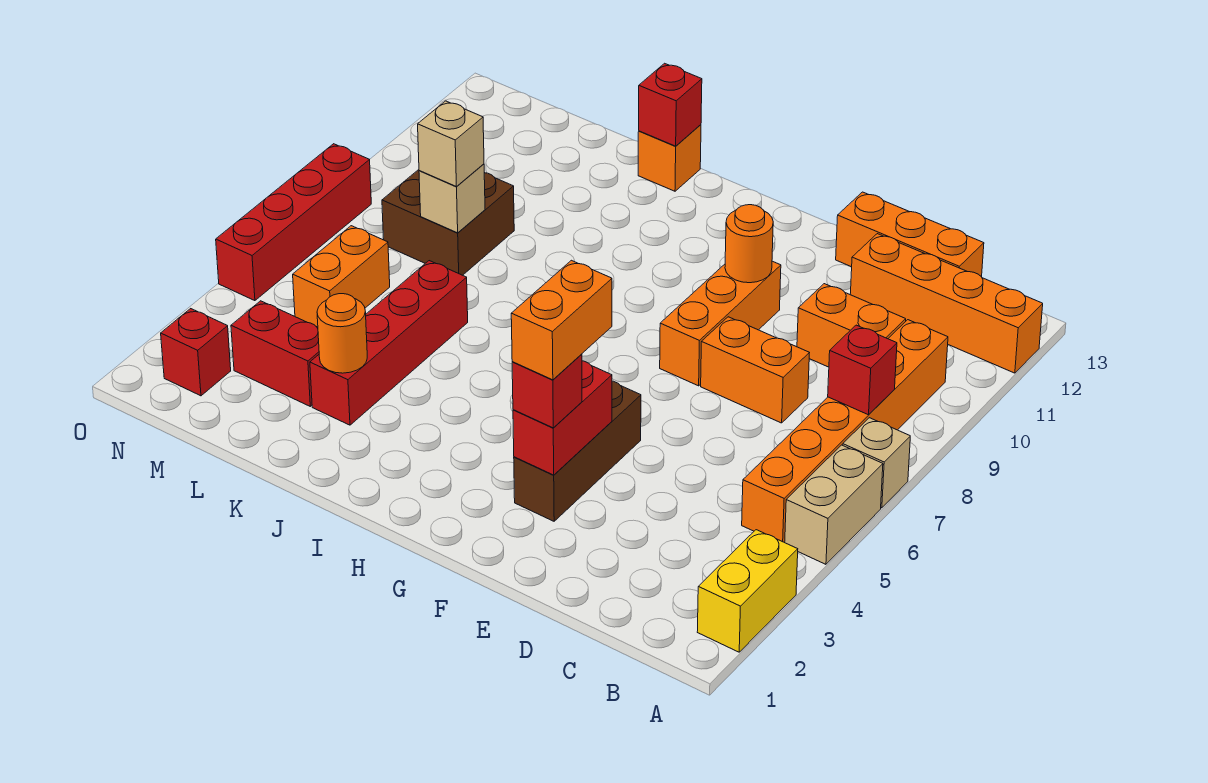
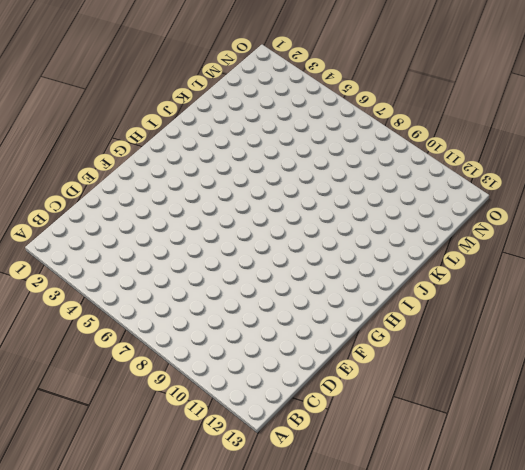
none -> yellow 1x2 brick [697,530,798,652]
none -> tan 1x2 brick [785,445,883,564]
none -> tan 1x1 brick [843,418,910,508]

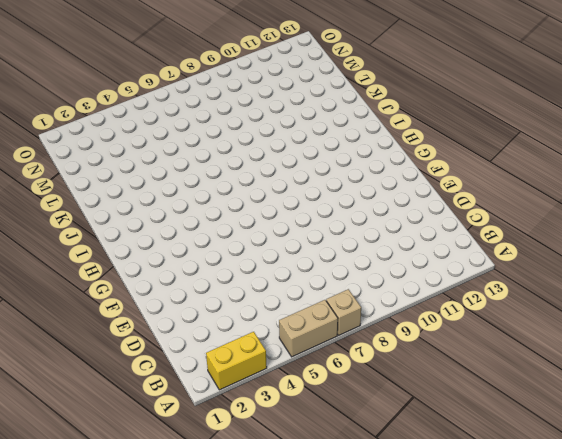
none -> orange 1x4 brick [850,234,1043,373]
none -> orange 1x6 brick [742,320,948,542]
none -> orange 1x2 brick [797,284,906,367]

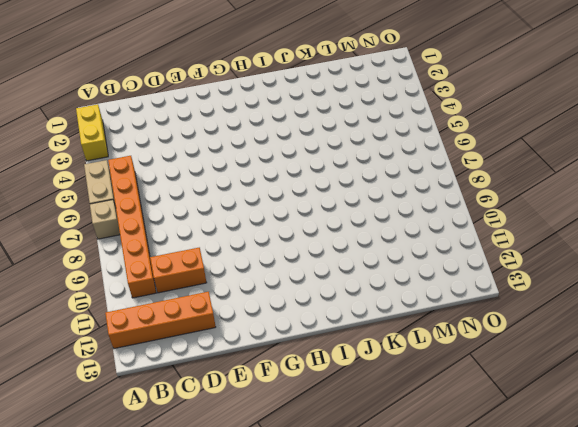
none -> orange 1x3 brick [836,192,984,277]
none -> orange 1x2 brick [701,317,809,423]
none -> brown 1x3 brick [514,381,641,521]

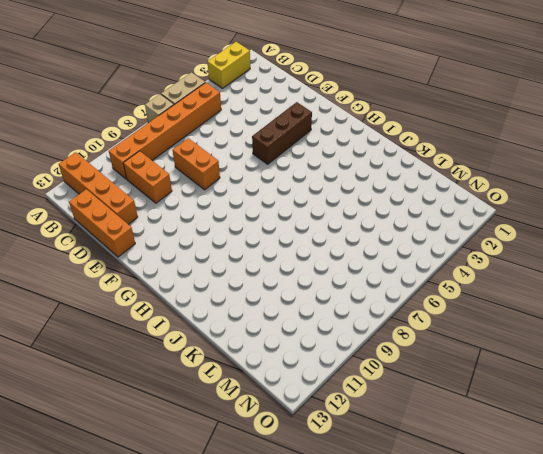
none -> orange 1x3 brick [660,261,781,386]
none -> orange 1x1 brick [638,125,701,191]
none -> red 1x4 brick [310,261,468,425]

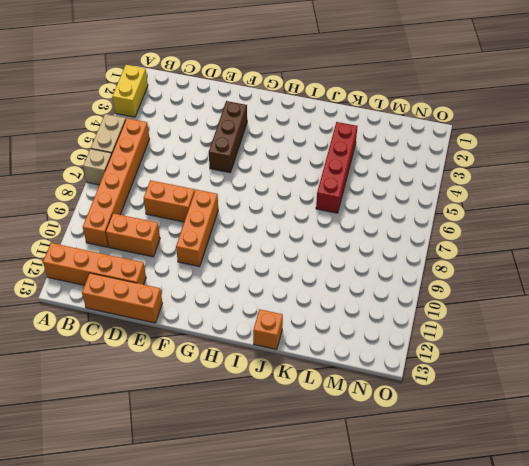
none -> red 1x2 brick [231,301,319,406]
none -> brown 2x2 brick [382,170,514,275]
none -> orange 1x2 brick [293,226,390,327]

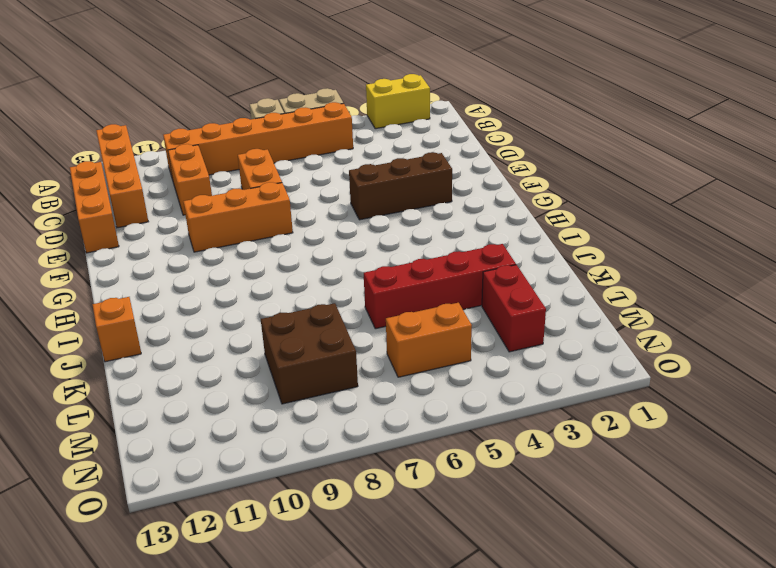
none -> red 1x1 brick [161,309,231,396]
none -> red 1x4 brick [216,144,371,301]
none -> red 1x1 brick [828,325,897,415]

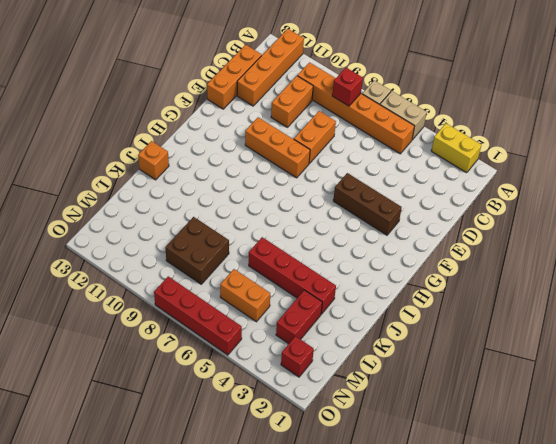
none -> red 1x2 brick [513,361,612,475]
none -> orange 1x1 round brick [725,205,773,283]
none -> red 1x1 brick [639,63,702,146]

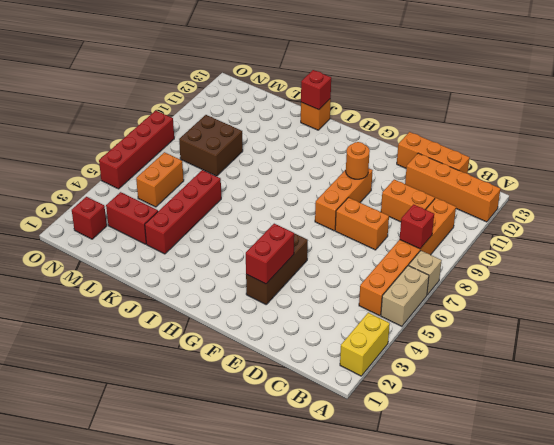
none -> orange 1x1 round brick [317,294,367,373]
none -> tan 1x1 brick [419,164,485,233]
none -> red 1x1 brick [512,354,582,428]

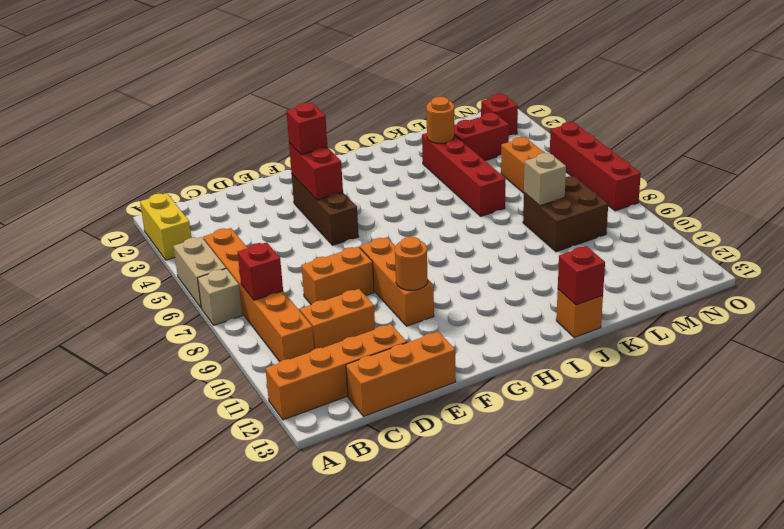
none -> tan 1x1 brick [418,101,484,187]
none -> orange 1x2 brick [511,260,612,380]

